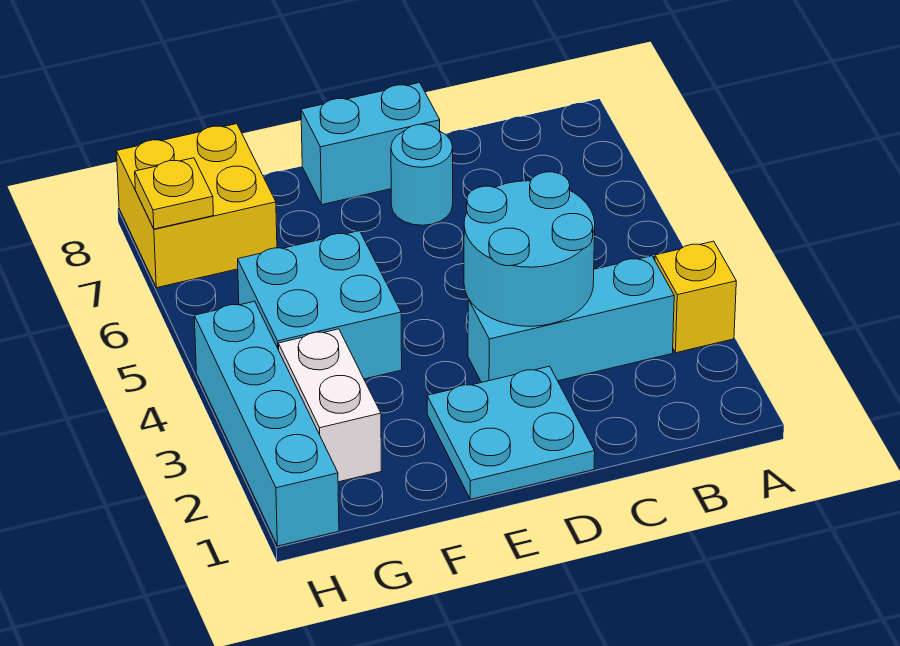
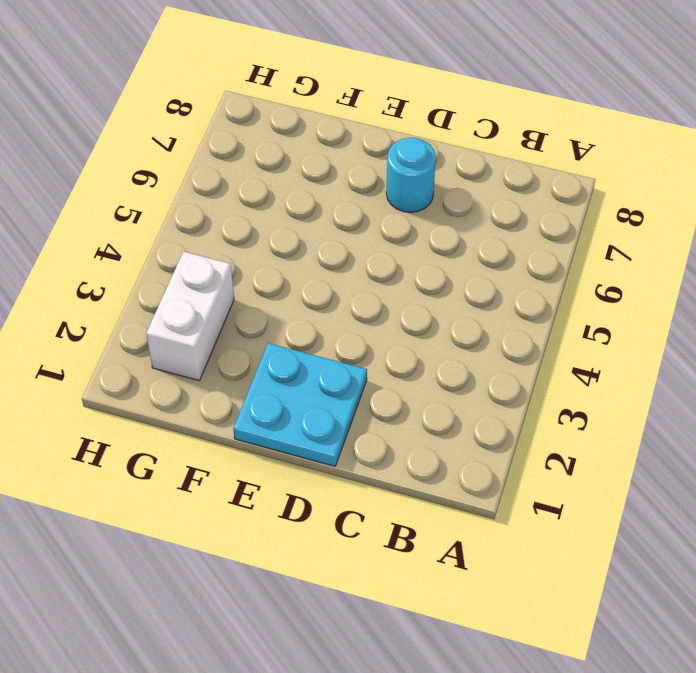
none -> yellow 1x1 brick [655,241,736,353]
none -> cyan 1x3 brick [468,256,674,382]

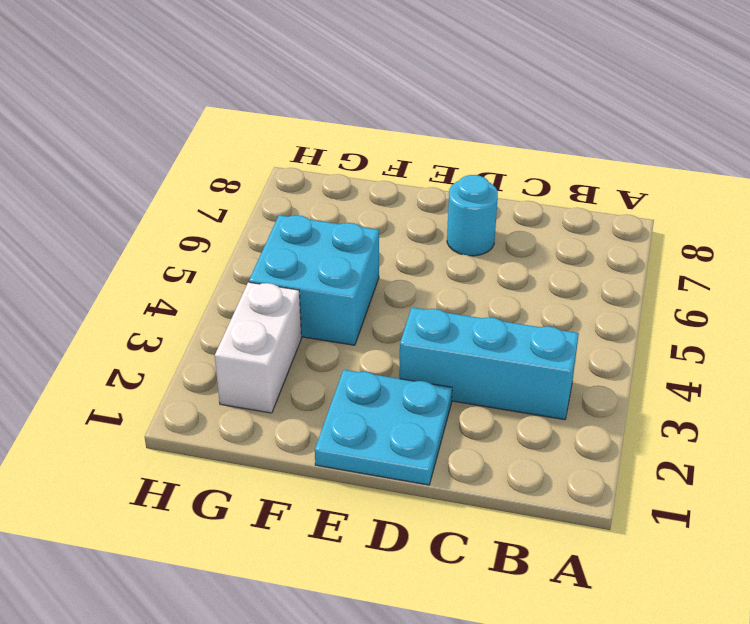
none -> yellow 1x1 brick [655,241,736,353]
none -> cyan 1x2 brick [301,83,440,205]

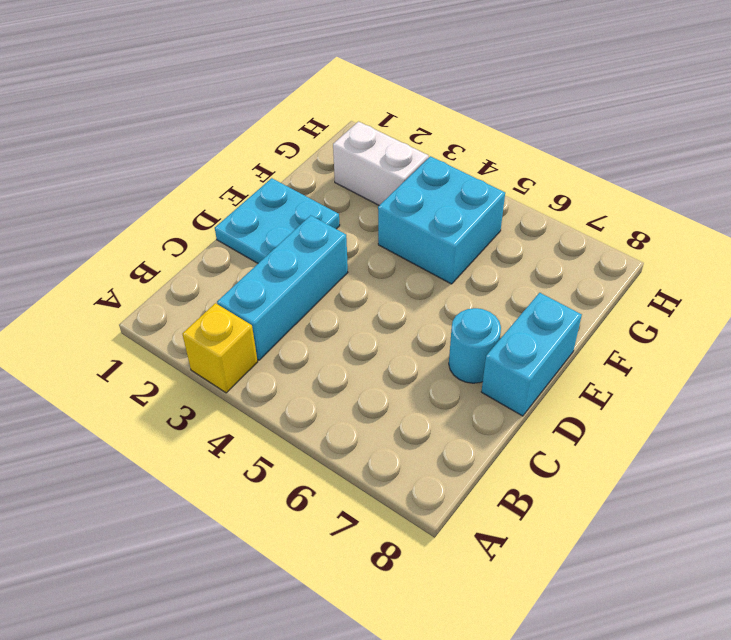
none -> yellow 2x2 brick [116,124,277,288]
none -> cyan 1x4 brick [194,301,339,546]

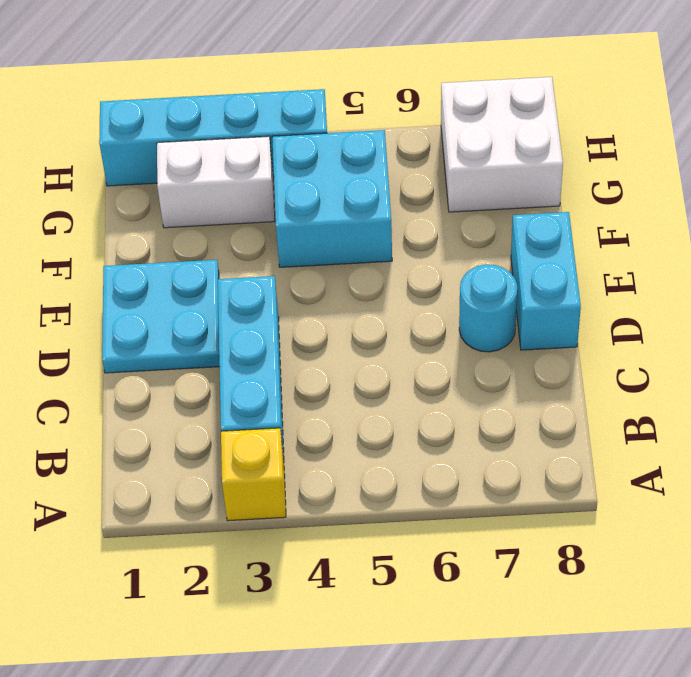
white 2x2 brick [441,77,563,212] -> yellow 2x2 brick [116,124,277,288]
none -> cyan 2x2 round brick [464,172,595,326]
none -> yellow 1x1 plate [135,158,213,229]

